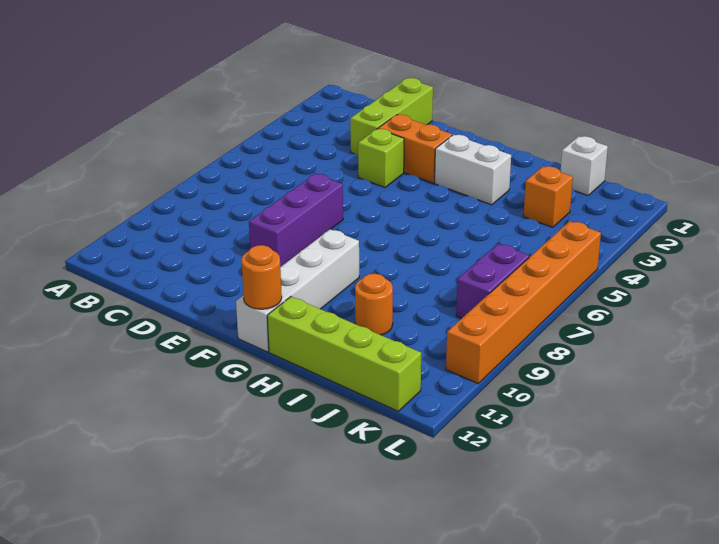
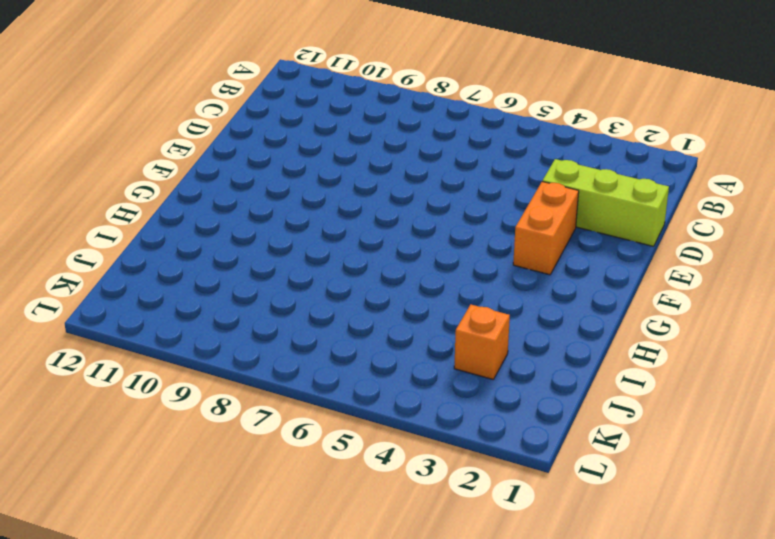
none -> lime 1x1 brick [358,129,404,187]
none -> purple 1x3 brick [249,174,343,267]
none -> white 1x2 brick [435,135,511,205]

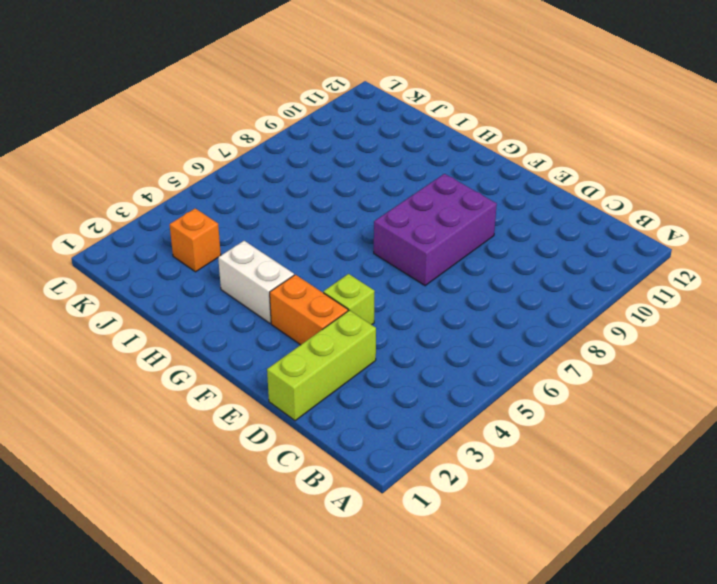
purple 2x3 brick [374,174,497,286] -> purple 1x3 brick [249,174,343,267]
none -> white 1x4 brick [236,229,359,352]
none -> lime 1x4 brick [267,297,421,411]
none -> orange 1x1 round brick [355,274,393,335]

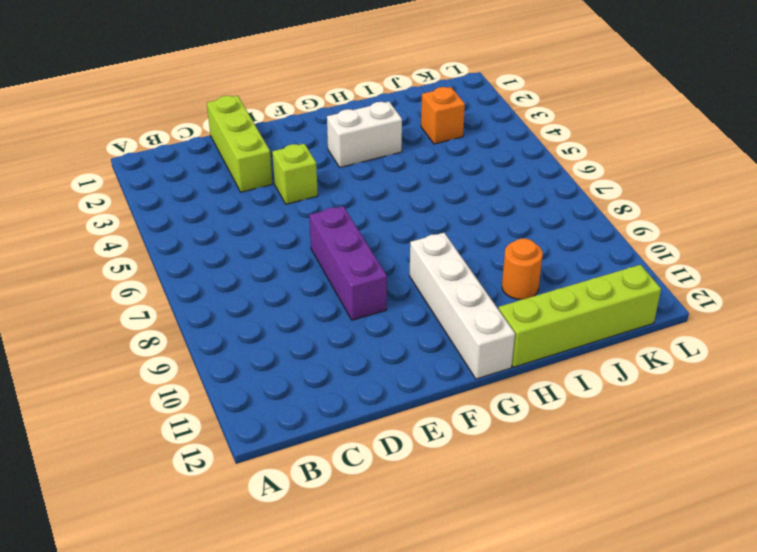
none -> orange 1x2 brick [378,115,452,183]
none -> white 1x1 brick [560,136,608,195]
none -> purple 1x2 brick [456,243,529,318]

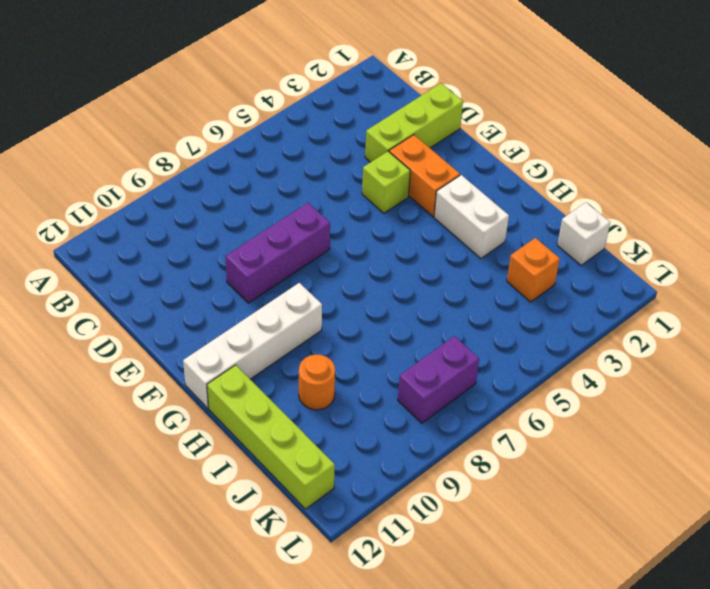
none -> orange 1x6 brick [446,221,601,383]
none -> orange 1x1 round brick [241,245,282,309]

